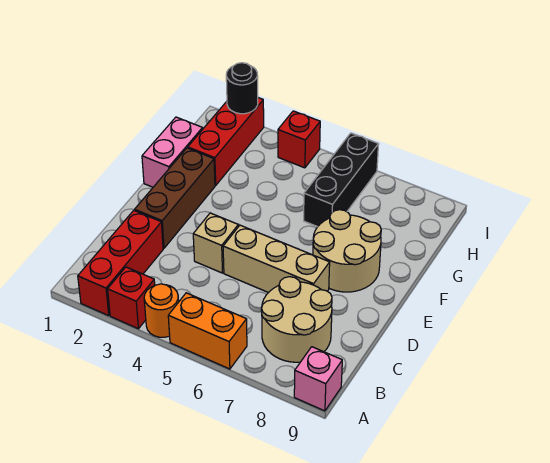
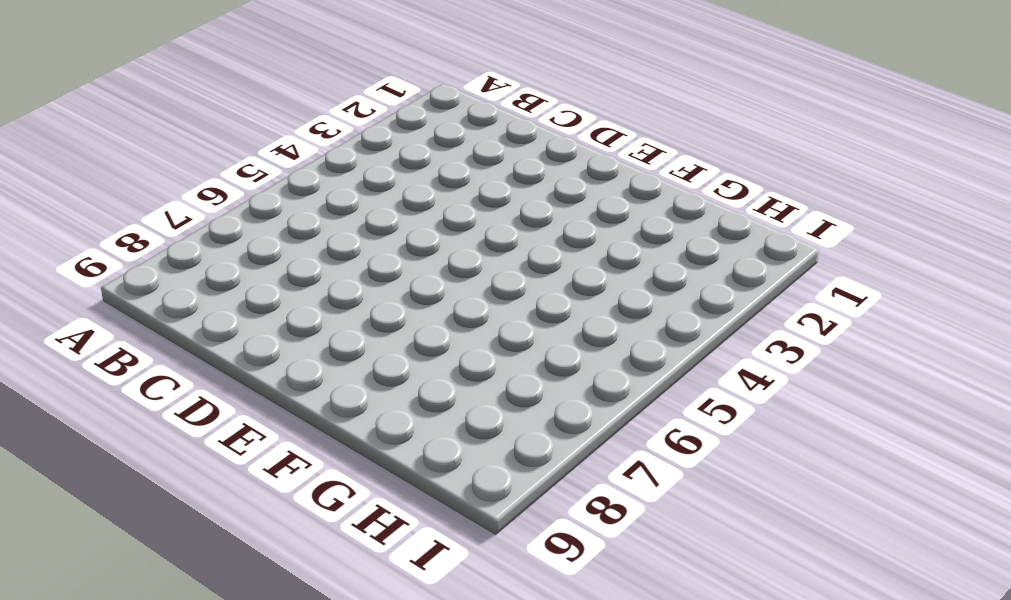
none -> red 1x3 brick [78,210,163,316]
none -> red 1x1 brick [108,267,155,329]
none -> orange 1x1 round brick [144,284,179,337]

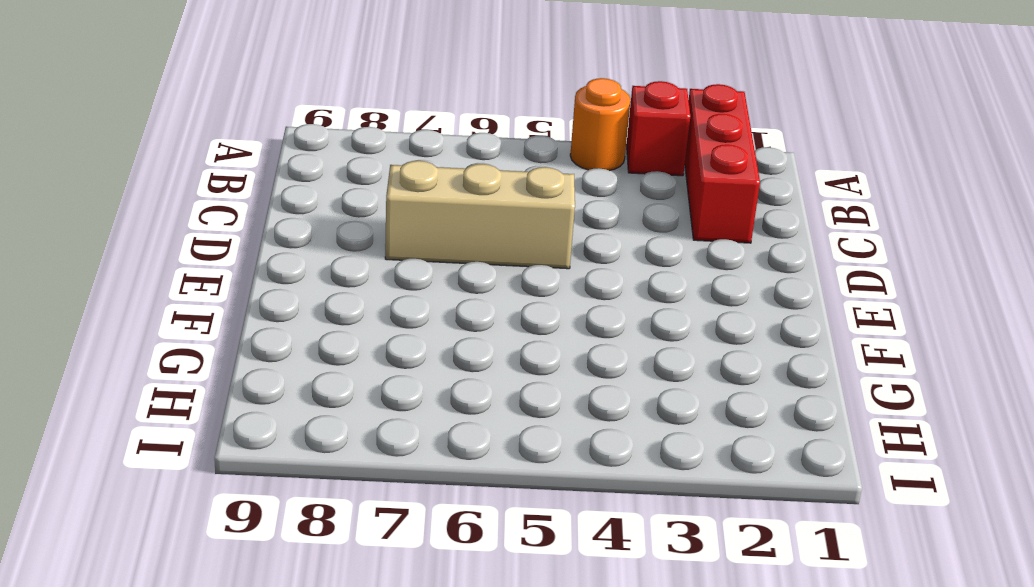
none -> orange 1x2 brick [168,293,247,369]
none -> pink 1x1 brick [294,347,342,411]
none -> tan 2x2 round brick [261,277,332,362]

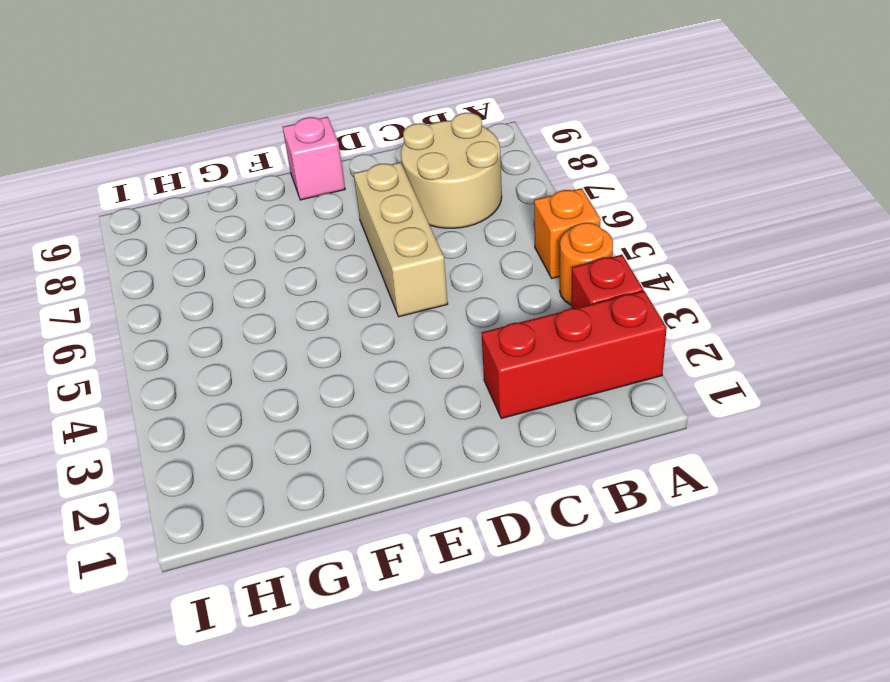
orange 1x1 brick [534,188,601,278] -> orange 1x2 brick [168,293,247,369]
pink 1x1 brick [283,117,345,200] -> pink 1x1 brick moved to [294,347,342,411]
none -> brown 1x3 brick [135,148,215,248]
none -> tan 1x1 brick [193,213,238,273]
none -> tan 2x2 round brick [313,210,381,292]

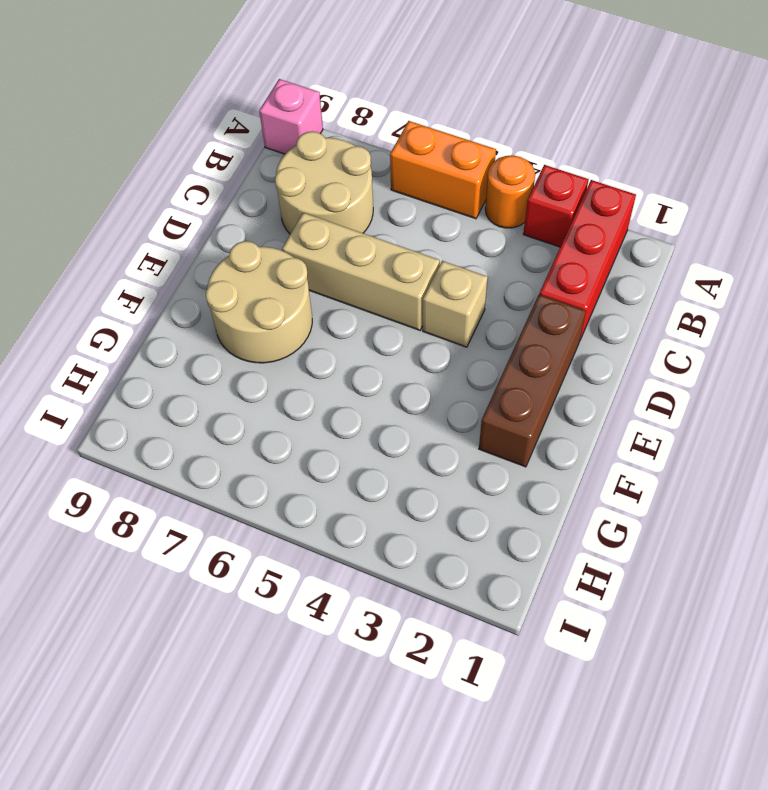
none -> pink 1x2 brick [142,117,203,187]
none -> red 1x3 brick [188,98,264,185]
none -> black 1x3 brick [304,133,379,227]

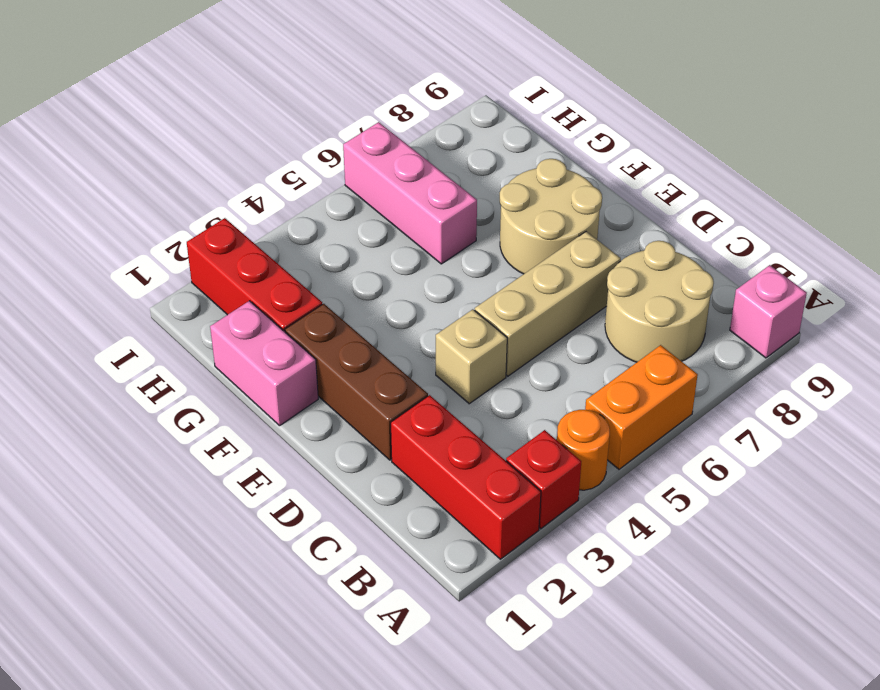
pink 1x3 brick [343,122,477,264] -> black 1x3 brick [304,133,379,227]
none -> red 1x1 brick [278,111,320,168]
none -> black 1x1 round brick [226,63,258,114]

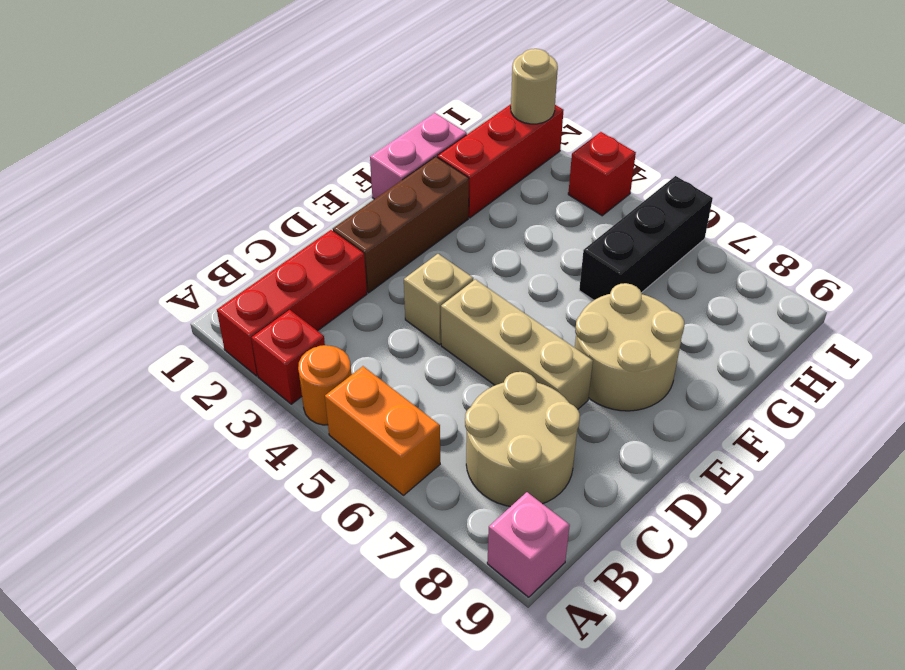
tan 1x1 round brick [511,49,558,124] -> black 1x1 round brick [226,63,258,114]

